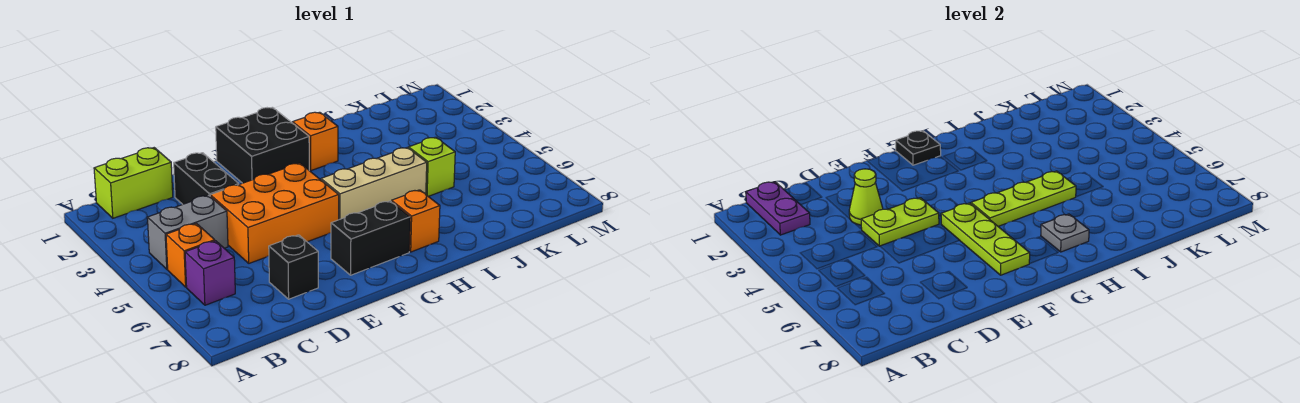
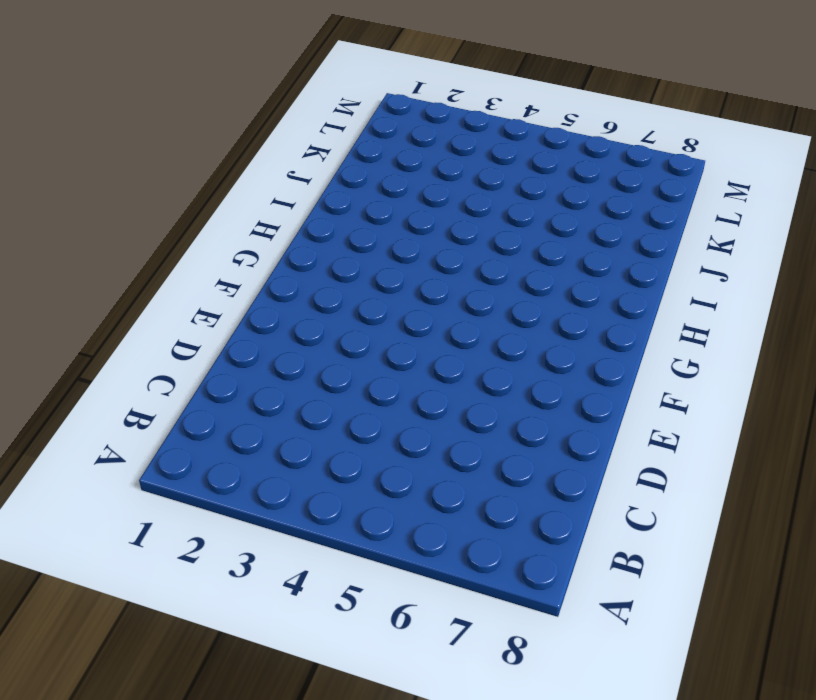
none -> lime 1x2 brick [94,148,173,218]
none -> grey 1x2 brick [147,195,228,269]
none -> orange 1x1 brick [166,223,215,287]

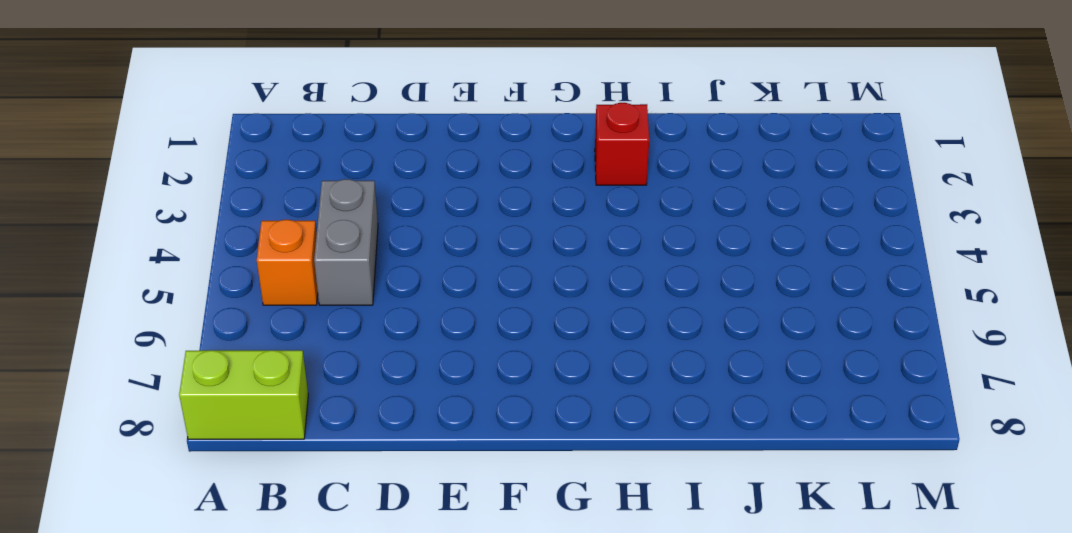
lime 1x2 brick [179,350,308,439] -> lime 1x2 brick moved to [94,148,173,218]
grey 1x2 brick [314,179,378,305] -> grey 1x2 brick turned to [147,195,228,269]
red 1x1 brick [595,103,649,185] -> orange 1x1 brick [293,112,338,171]
none -> purple 1x1 brick [185,241,235,305]
none -> black 1x2 brick [174,153,239,204]
none -> orange 2x3 brick [210,163,339,263]

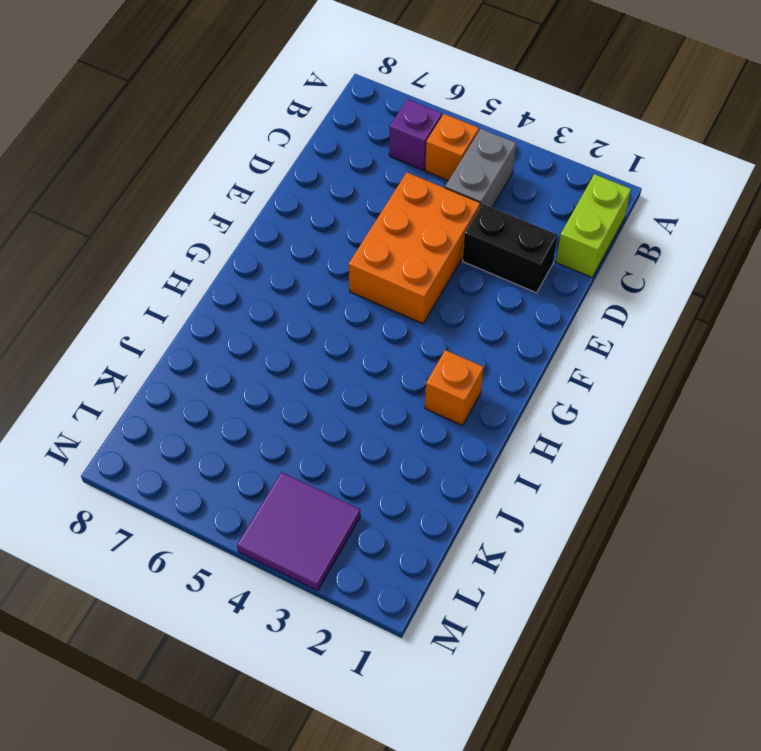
purple 2x2 tile [237,472,360,591] -> none
none -> black 1x1 brick [269,235,318,299]
none -> black 2x2 brick [216,107,309,183]
none -> black 1x2 brick [331,201,410,275]

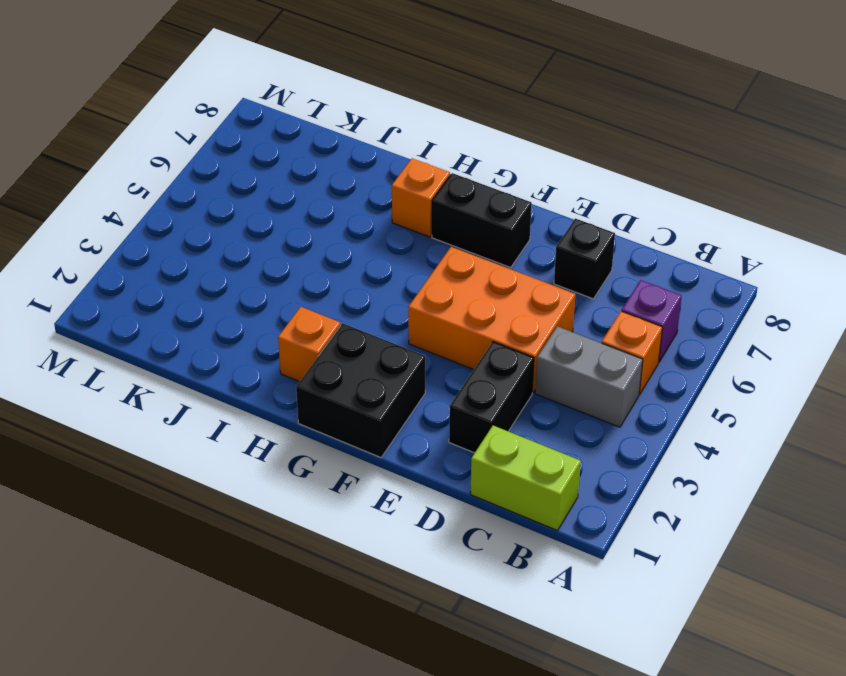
none -> tan 1x3 brick [321,148,427,220]
none -> lime 1x1 brick [409,137,455,196]
none -> purple 1x2 plate [746,182,810,235]

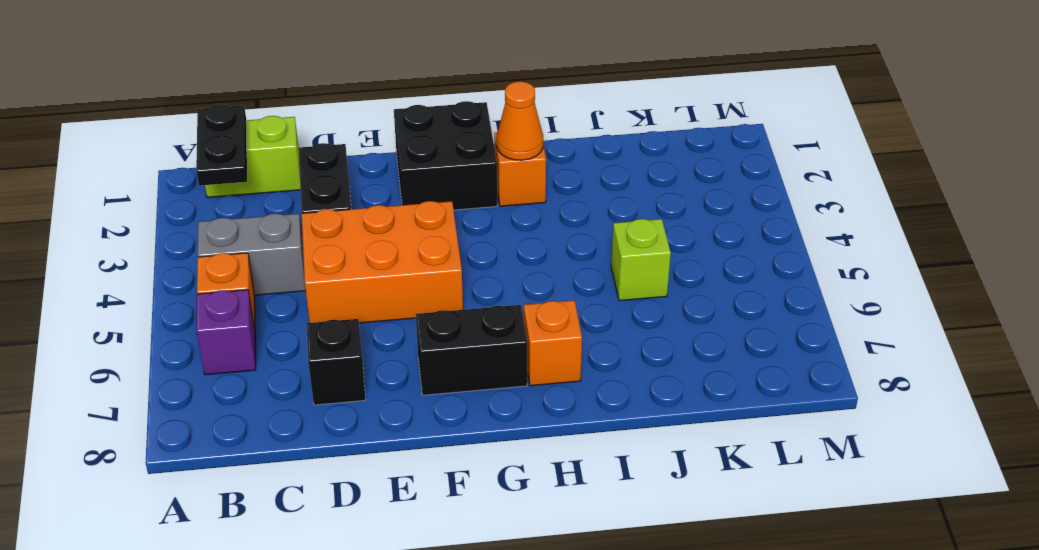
black 1x2 plate [196,104,247,186] -> purple 1x2 plate [746,182,810,235]
orange 1x1 cone [497,81,543,160] -> none
none -> tan 1x3 brick [321,148,427,220]
none -> lime 1x1 cone [849,169,883,225]
none -> lime 1x2 plate [861,198,939,246]

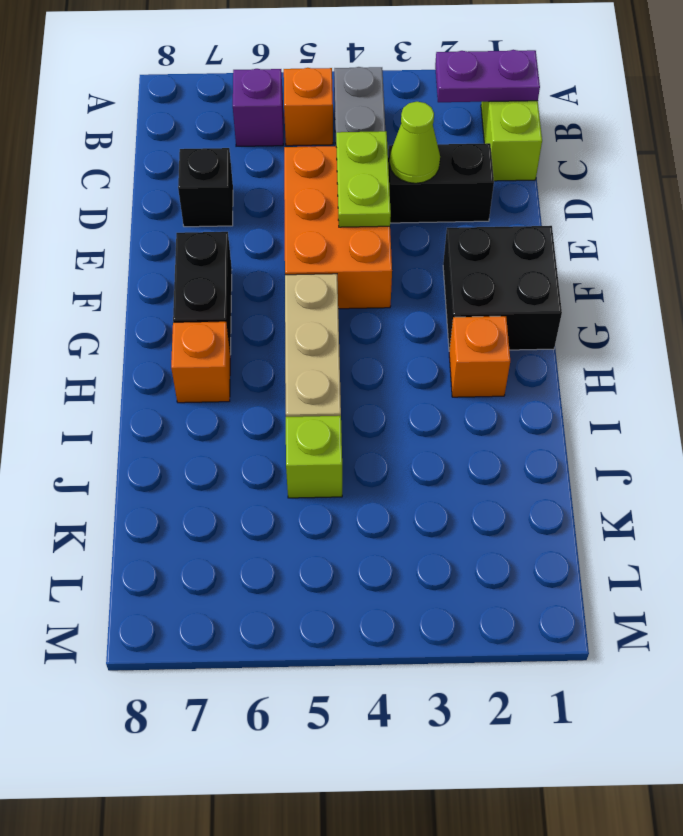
none -> lime 1x3 plate [941,203,1030,275]
none -> black 1x1 plate [896,131,941,165]
none -> lime 1x3 plate [971,171,1076,226]

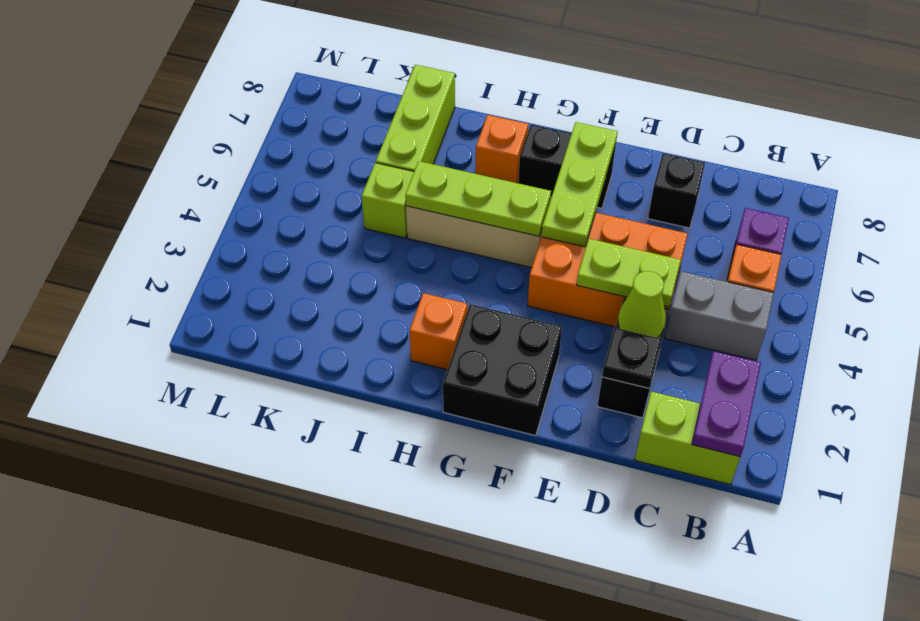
black 1x1 plate [602,328,661,388] -> black 1x1 plate moved to [896,131,941,165]
lime 1x3 brick [376,65,455,171] -> none
none -> grey 1x1 plate [1041,214,1089,252]

